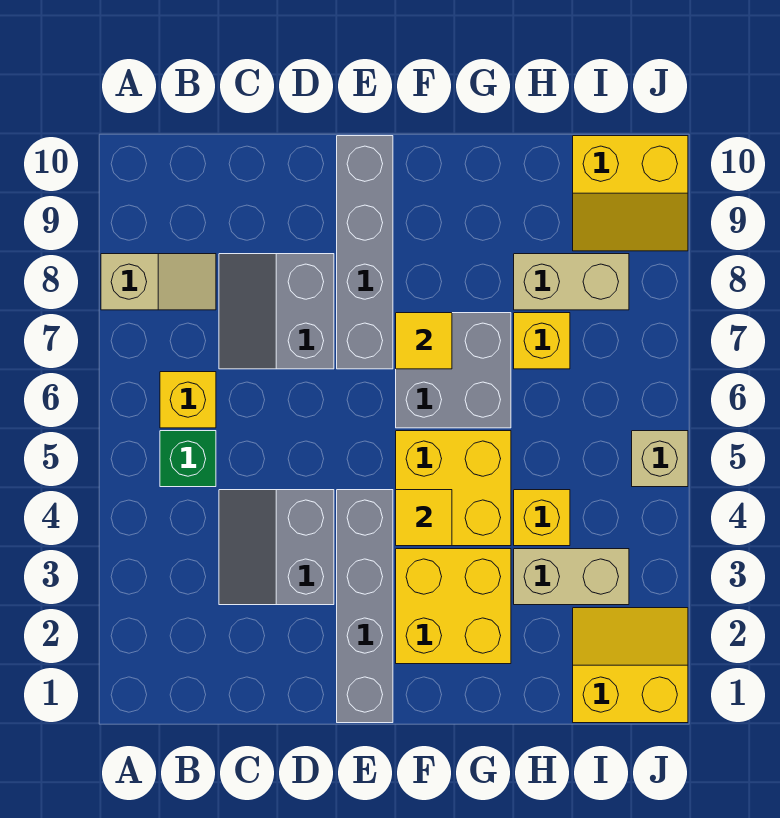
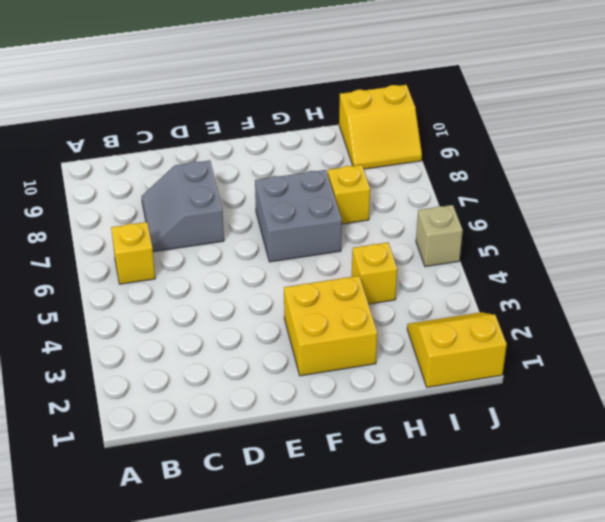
none -> tan 1x2 slope [101,254,216,310]
none -> green 1x1 brick [160,431,216,487]
none -> grey 2x2 slope [219,490,334,605]

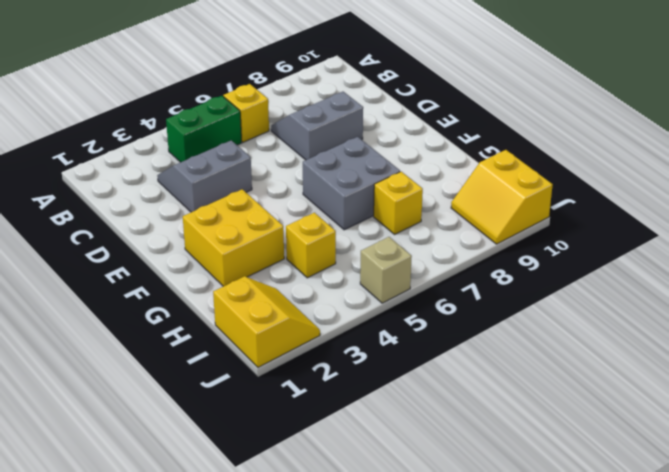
green 1x2 brick [166,96,242,162] -> green 1x1 brick [160,431,216,487]
none -> tan 1x2 slope [101,254,216,310]
none -> grey 1x4 brick [337,490,393,723]
none -> grey 1x4 brick [337,136,393,369]

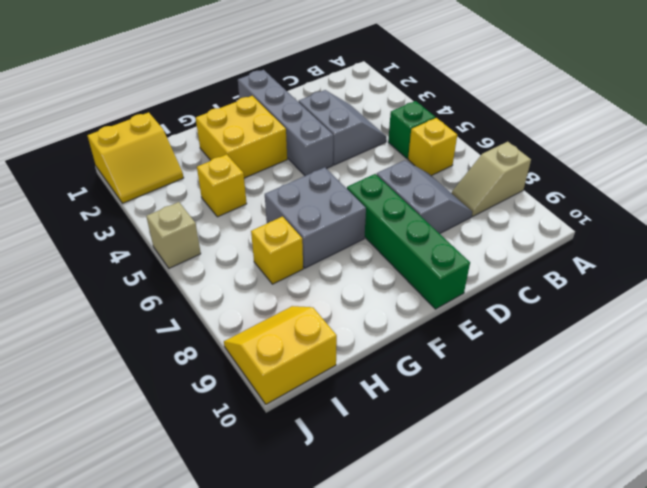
green 1x4 brick [347,174,470,309] -> grey 1x4 brick [337,136,393,369]
none -> yellow 2x2 brick [396,431,511,546]
none -> tan 1x2 brick [514,549,629,605]
none -> tan 1x2 brick [514,254,629,310]

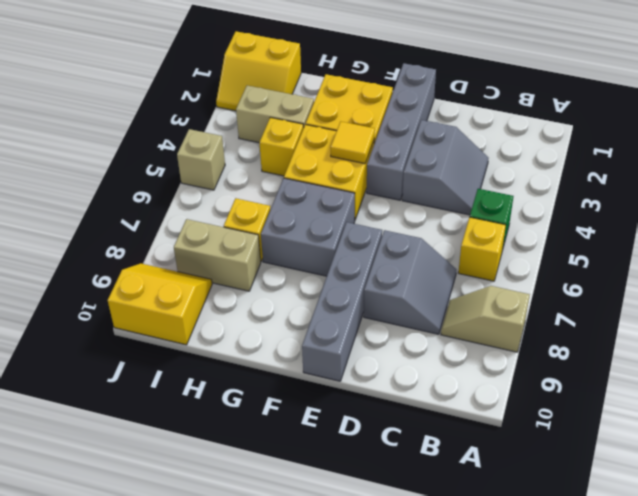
none -> yellow 1x1 tile [396,313,452,369]

